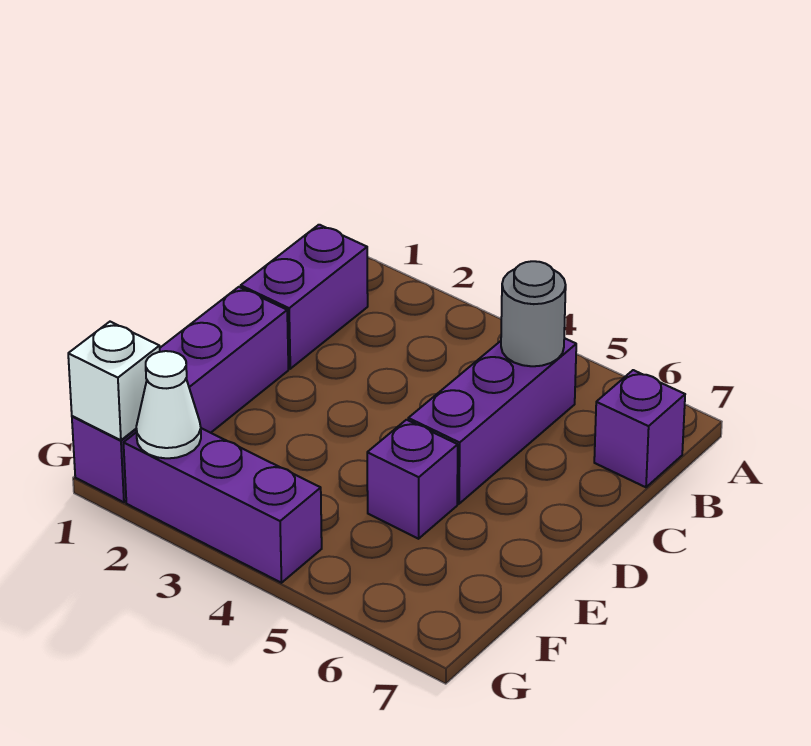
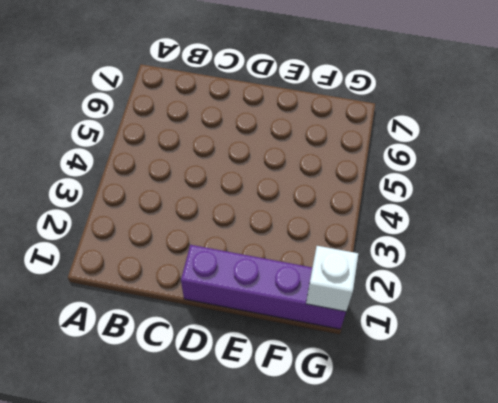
none -> purple 1x2 brick [241,225,368,369]
none -> purple 1x3 brick [408,338,576,504]

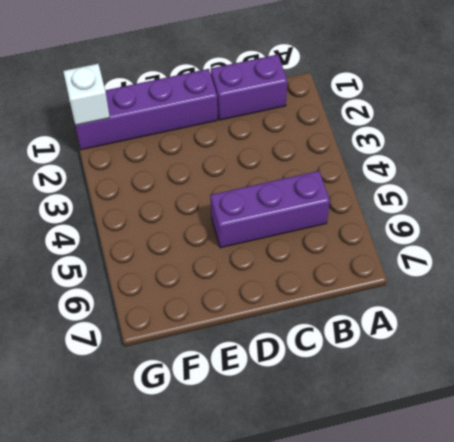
none -> purple 1x1 brick [594,370,685,487]
none -> purple 1x1 brick [367,420,458,539]

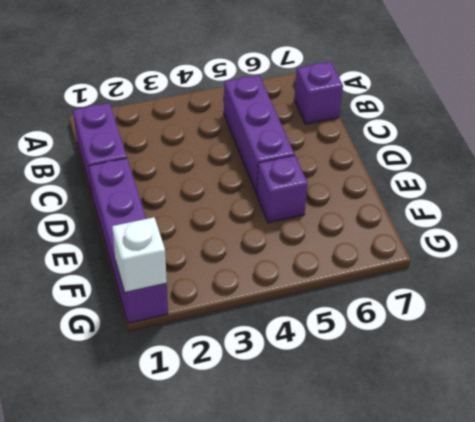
none -> purple 1x3 brick [124,428,322,583]
none -> grey 1x1 round brick [501,261,566,366]

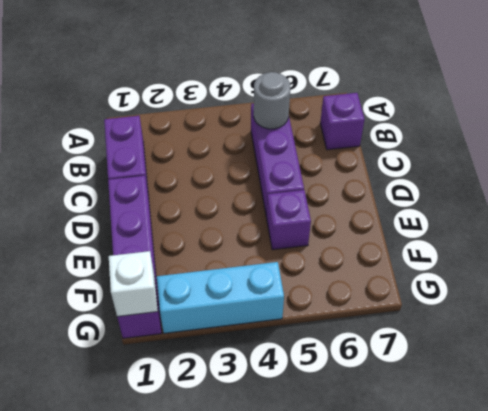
cyan 1x3 brick [157,262,284,333] -> purple 1x3 brick [124,428,322,583]
none -> white 1x1 cone [136,351,201,458]

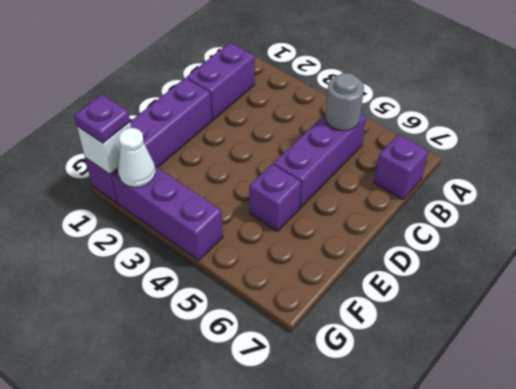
purple 1x1 plate [74,94,130,143] -> none

